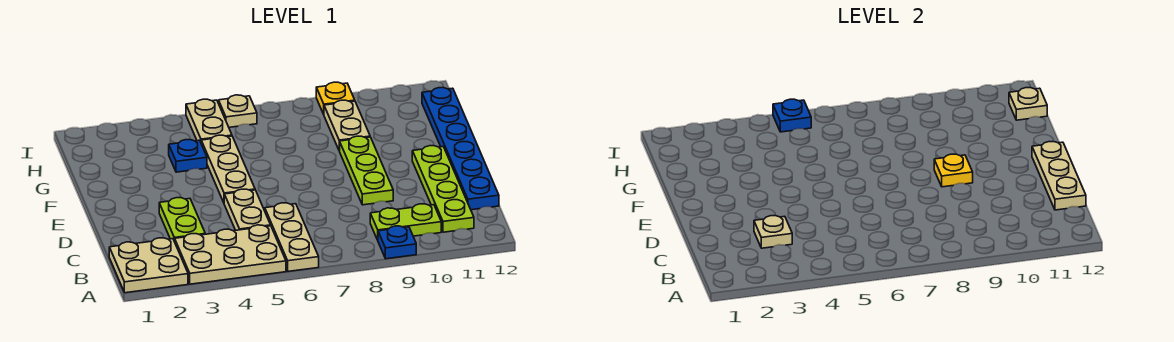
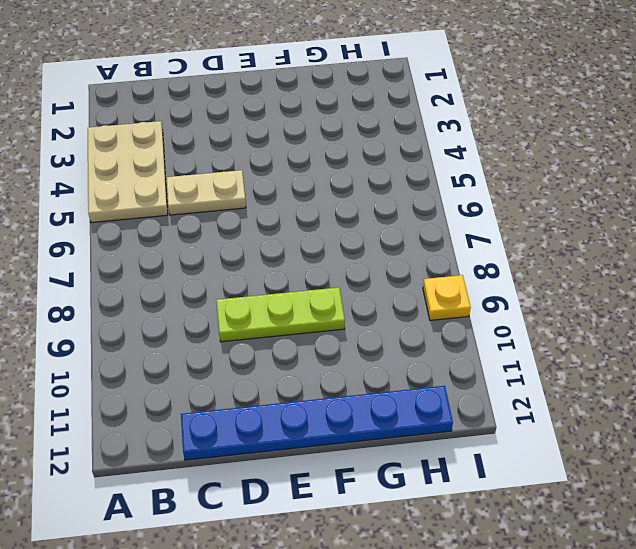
none -> tan 2x2 plate [109,238,188,293]
none -> tan 1x3 plate [265,203,319,271]
none -> blue 1x1 plate [378,226,416,259]

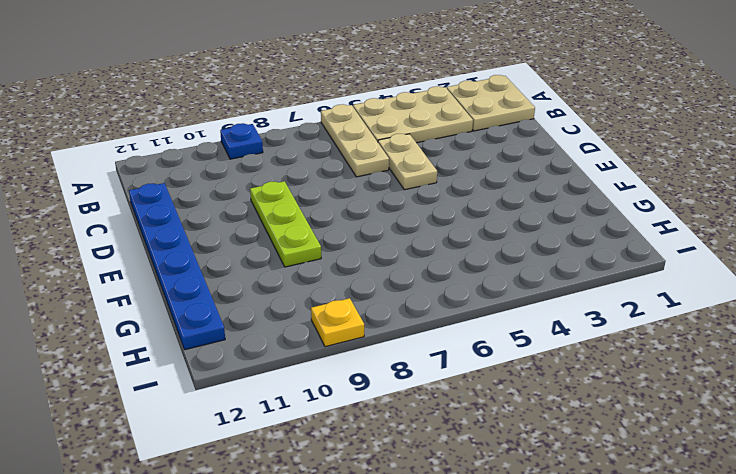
none -> lime 1x2 plate [370,204,441,240]
none -> lime 1x4 plate [412,146,474,232]
none -> lime 1x2 plate [159,197,205,242]

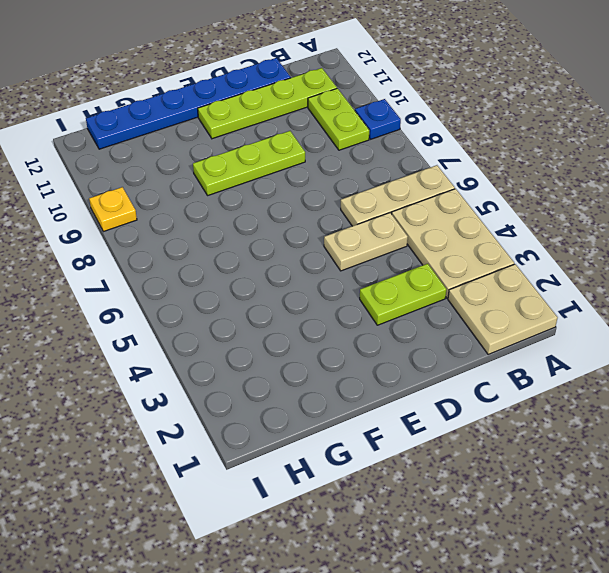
none -> tan 1x3 plate [201,135,255,203]
none -> blue 1x1 plate [169,140,207,172]
none -> tan 1x2 plate [324,100,370,151]

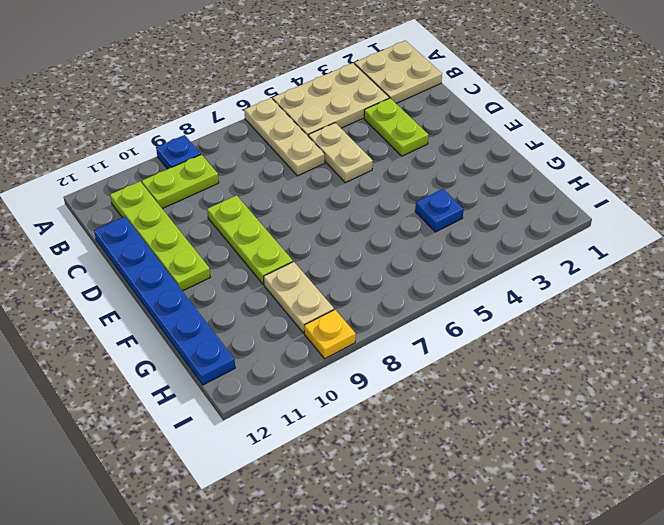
none -> tan 1x3 plate [201,135,255,203]
none -> tan 1x2 plate [186,99,232,142]
none -> tan 1x1 plate [219,95,257,127]

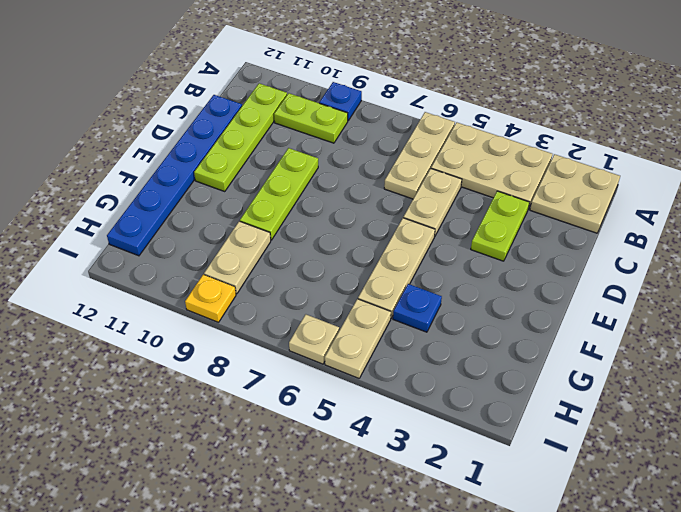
none -> tan 1x1 plate [754,216,792,248]
none -> tan 1x3 plate [1032,142,1086,210]
none -> yellow 1x1 plate [934,154,973,187]

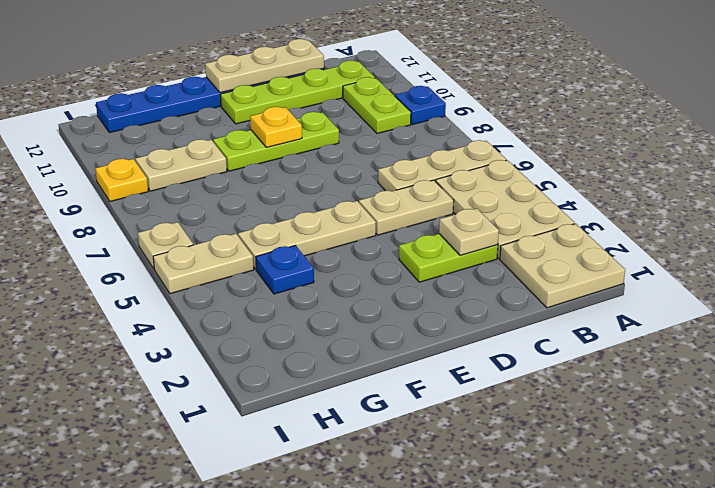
none -> tan 1x1 plate [1009,88,1047,120]
none -> blue 1x1 plate [773,99,811,132]

